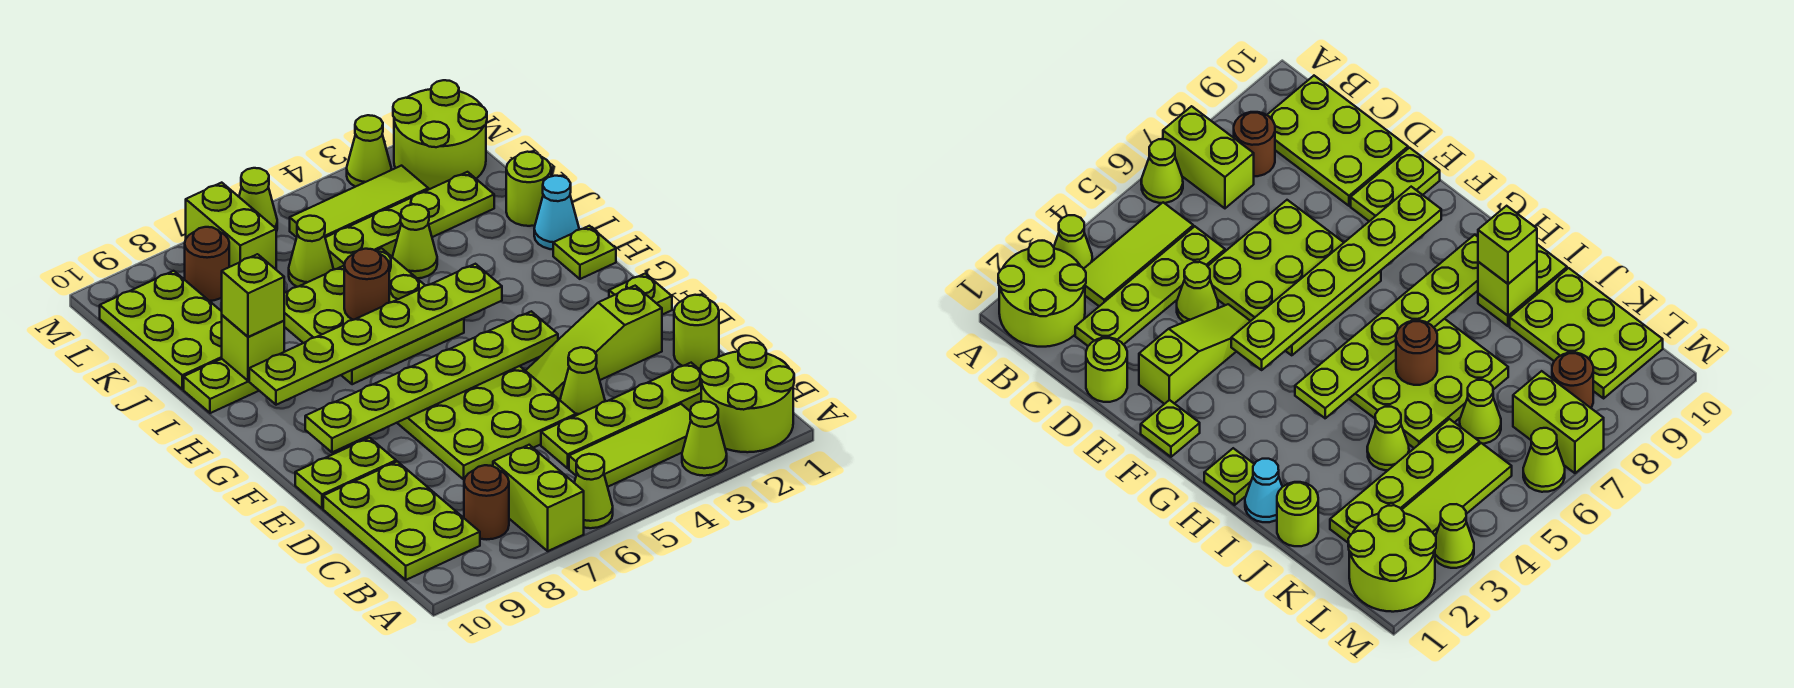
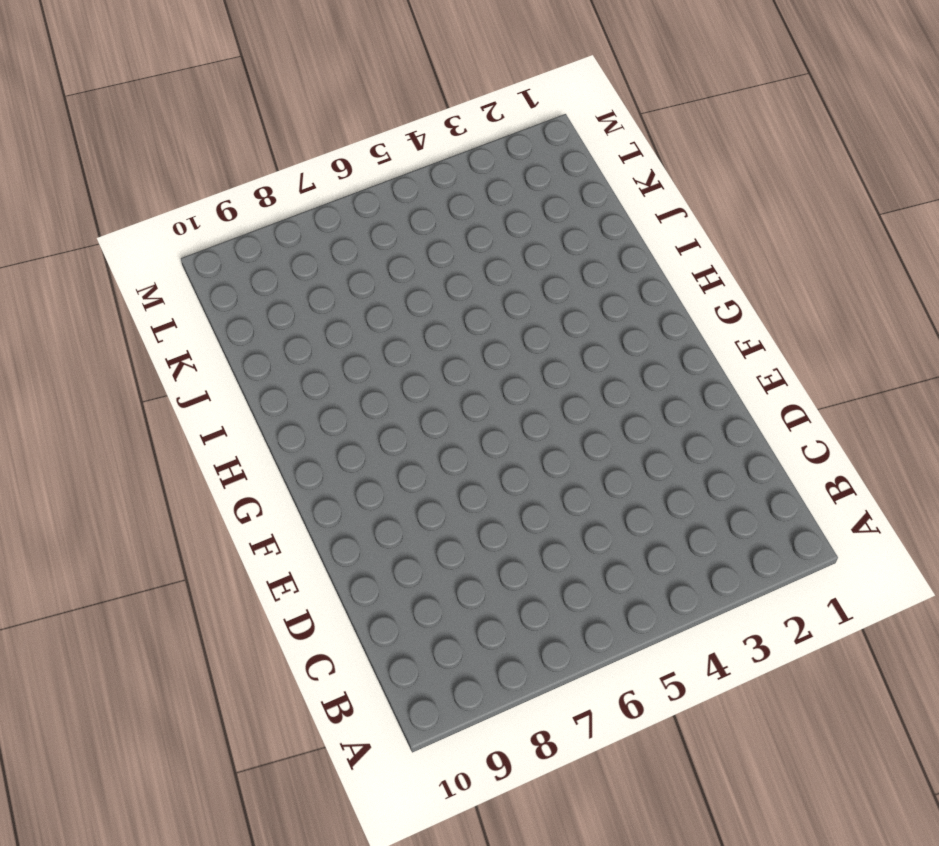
none -> lime 2x2 round brick [700,342,794,452]
none -> lime 1x1 cone [682,401,727,476]
none -> lime 1x1 cone [574,454,613,528]
none -> lime 1x2 brick [493,445,584,551]

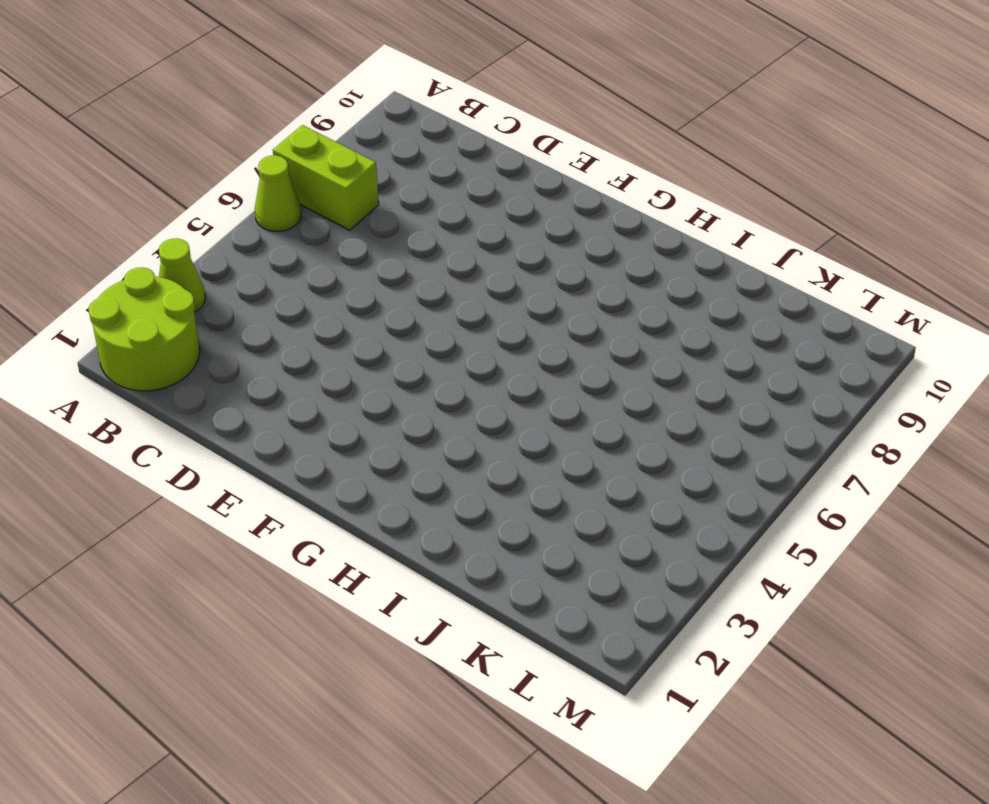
none -> lime 1x3 tile [569,404,691,487]
none -> brown 1x1 round brick [464,465,509,539]
none -> lime 2x3 plate [323,461,480,580]
none -> lime 1x4 plate [541,363,701,468]

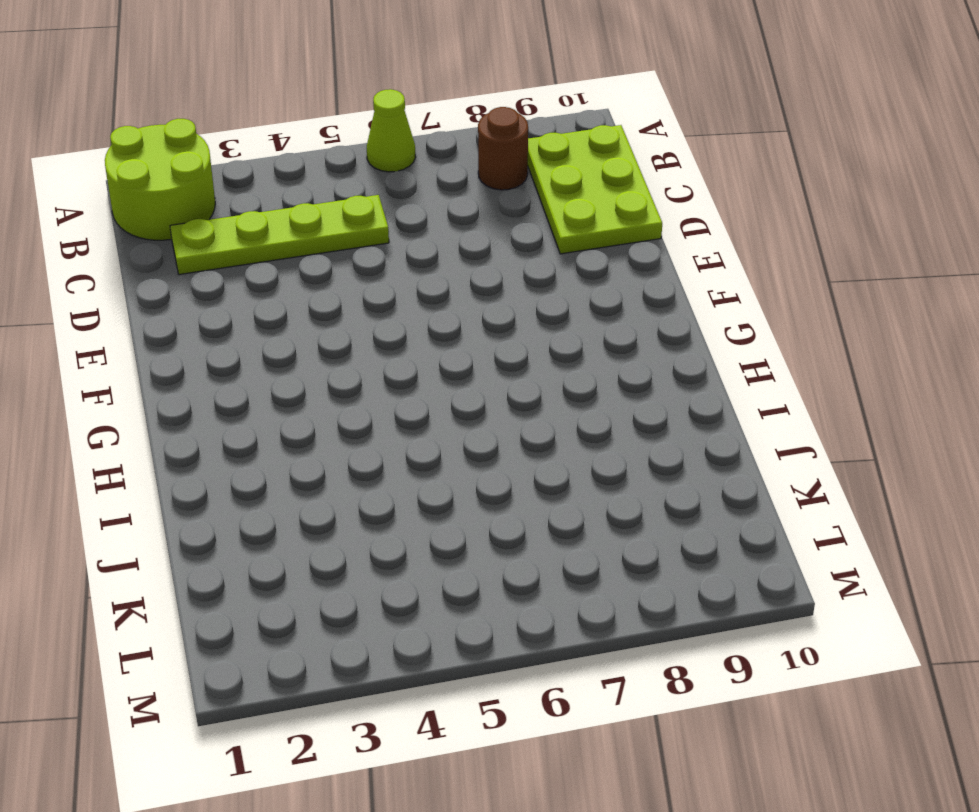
none -> lime 1x1 cone [682,401,727,476]
none -> lime 1x2 brick [493,445,584,551]
none -> lime 1x3 tile [569,404,691,487]
none -> lime 1x1 round brick [674,295,719,369]

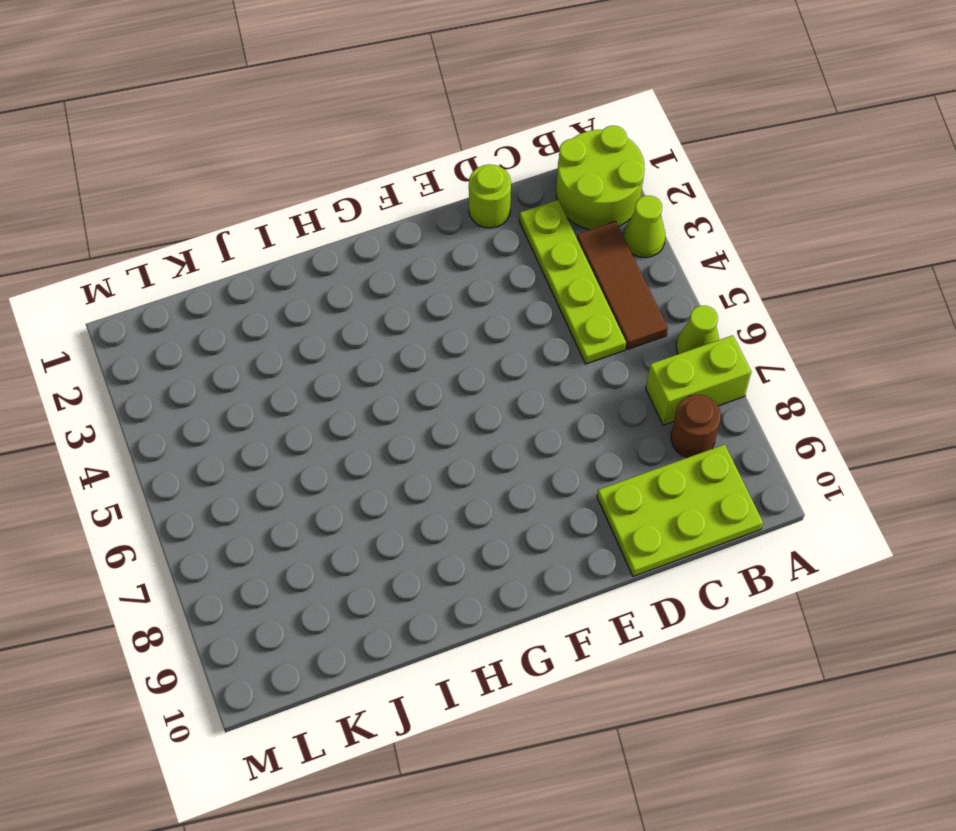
brown 1x3 tile [577,221,668,350] -> lime 1x3 tile [569,404,691,487]
none -> lime 1x1 cone [560,347,605,415]
none -> lime 3x3 plate [397,366,576,480]
none -> lime 1x3 slope [526,286,662,399]
none -> lime 1x2 plate [295,438,396,508]

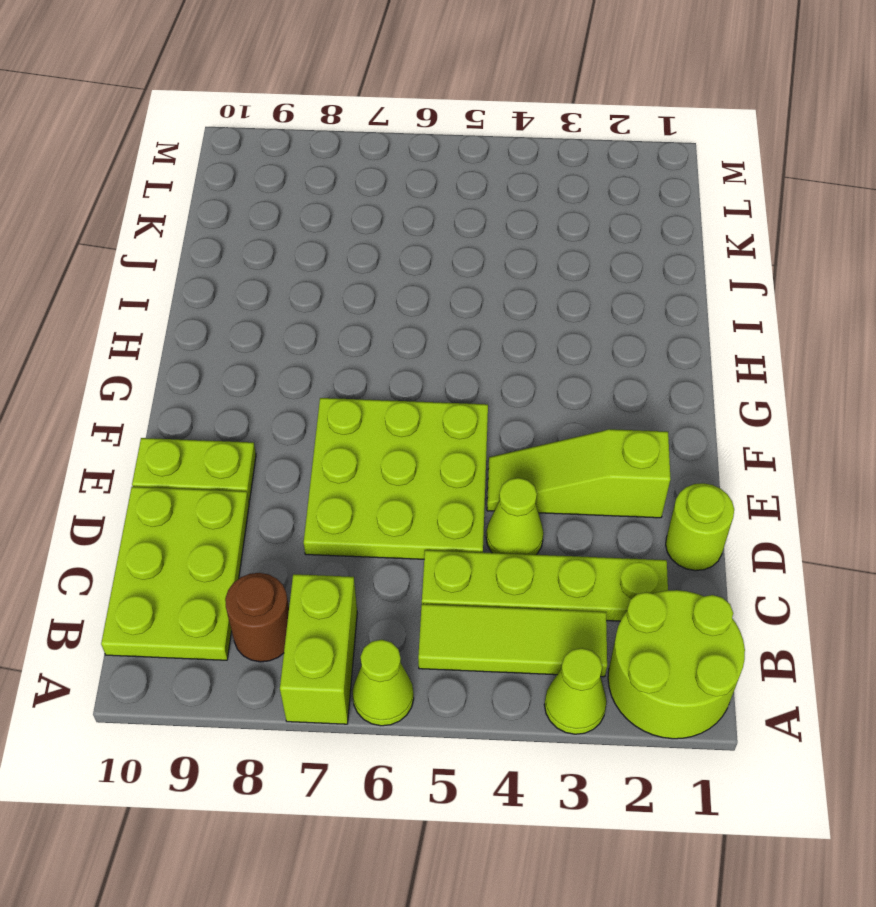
none -> lime 1x1 plate [609,274,672,315]
none -> lime 1x1 plate [553,226,616,279]
none -> lime 3x3 plate [284,248,464,384]
none -> cyan 1x1 cone [534,176,579,249]

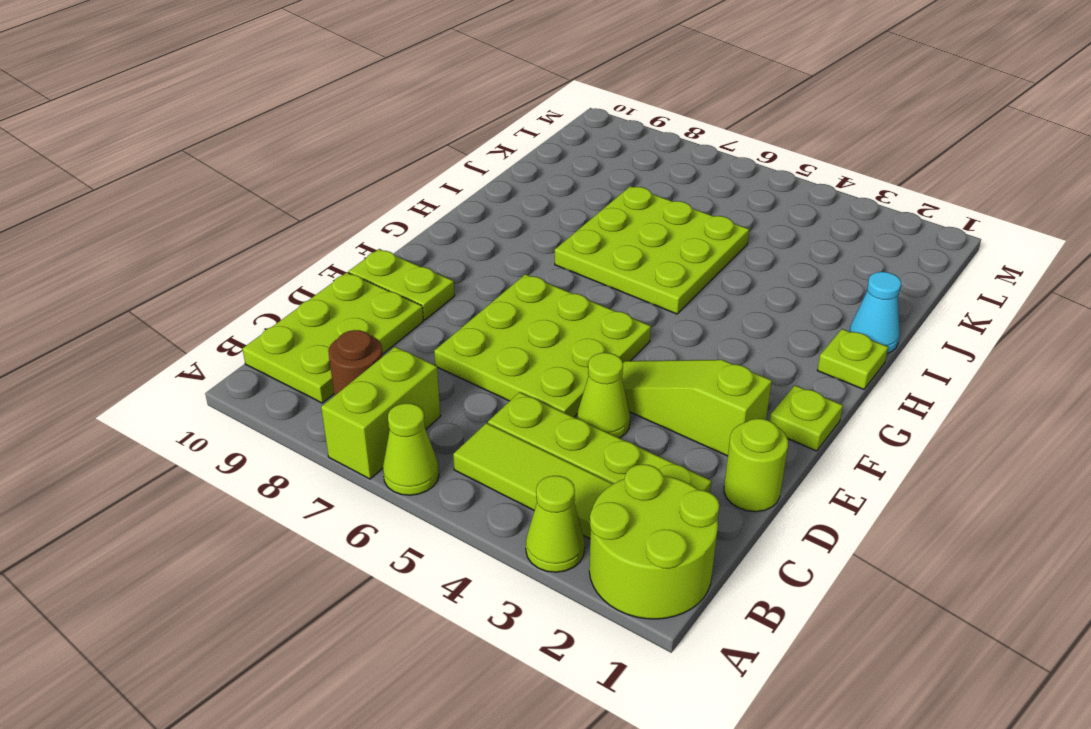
none -> lime 1x2 plate [184,359,259,413]
none -> lime 1x1 round brick [506,152,551,226]
none -> lime 1x1 cone [393,204,437,278]
none -> lime 2x3 plate [100,271,222,389]

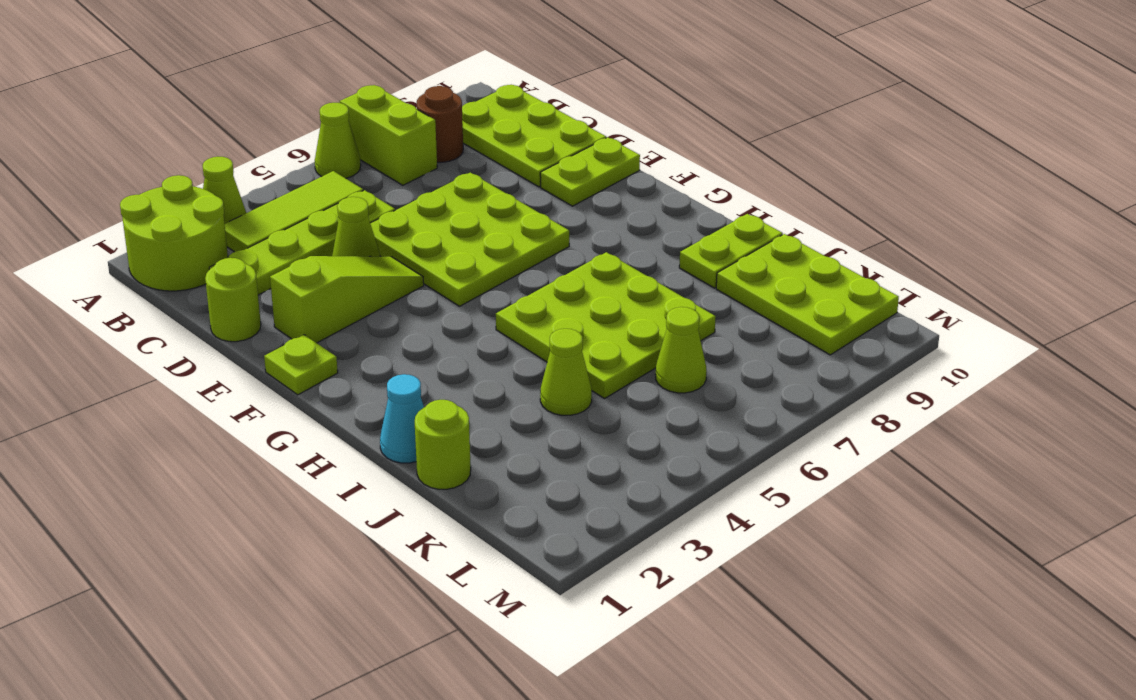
none -> lime 1x1 plate [553,226,616,279]
none -> lime 1x4 plate [325,172,494,269]
none -> lime 2x2 round brick [393,80,487,189]
none -> lime 1x3 tile [290,166,428,237]

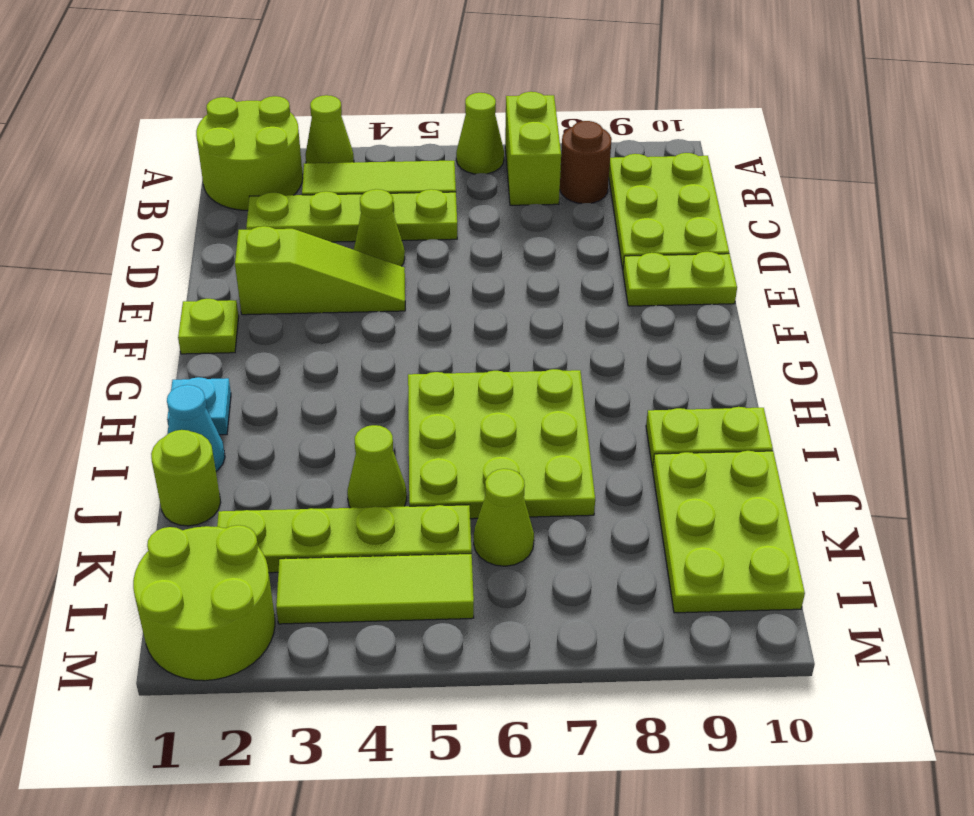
cyan 1x1 plate [167,377,231,435] -> lime 1x1 plate [553,226,616,279]
none -> lime 1x1 round brick [674,295,719,369]
none -> lime 3x3 plate [397,366,576,480]
none -> lime 1x2 brick [186,183,276,269]
none -> brown 1x1 round brick [185,227,229,301]

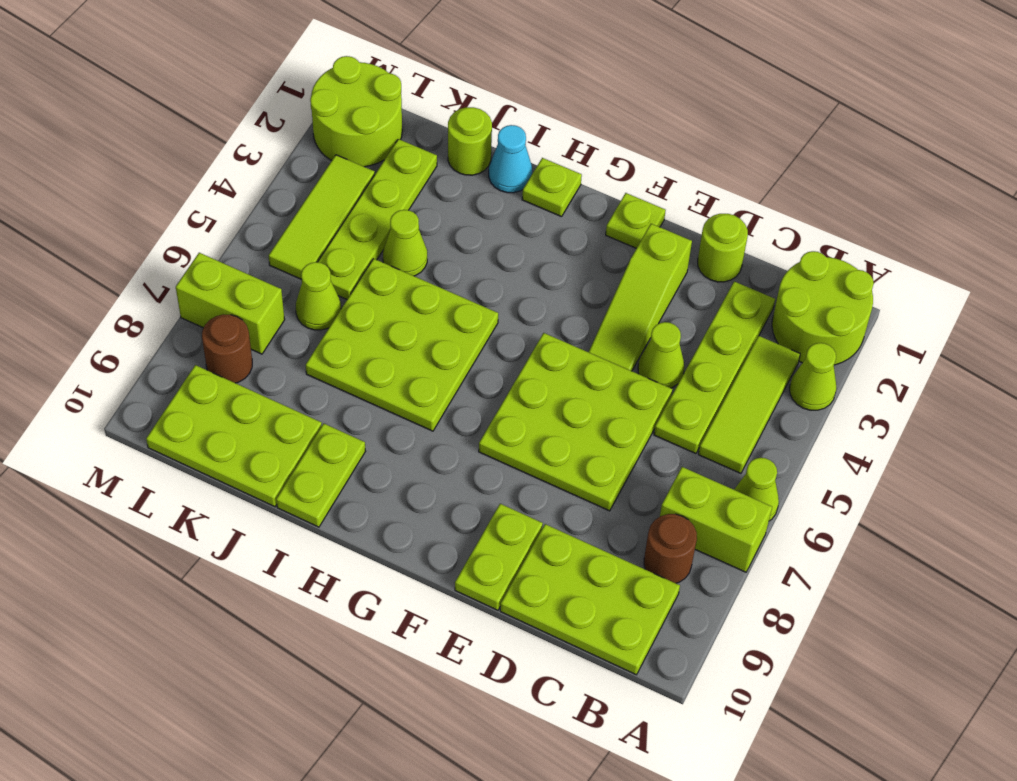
none -> lime 1x1 cone [347,115,391,187]
none -> lime 1x1 cone [239,168,277,232]
none -> lime 1x6 plate [305,311,558,452]
none -> lime 1x6 plate [249,264,502,405]

